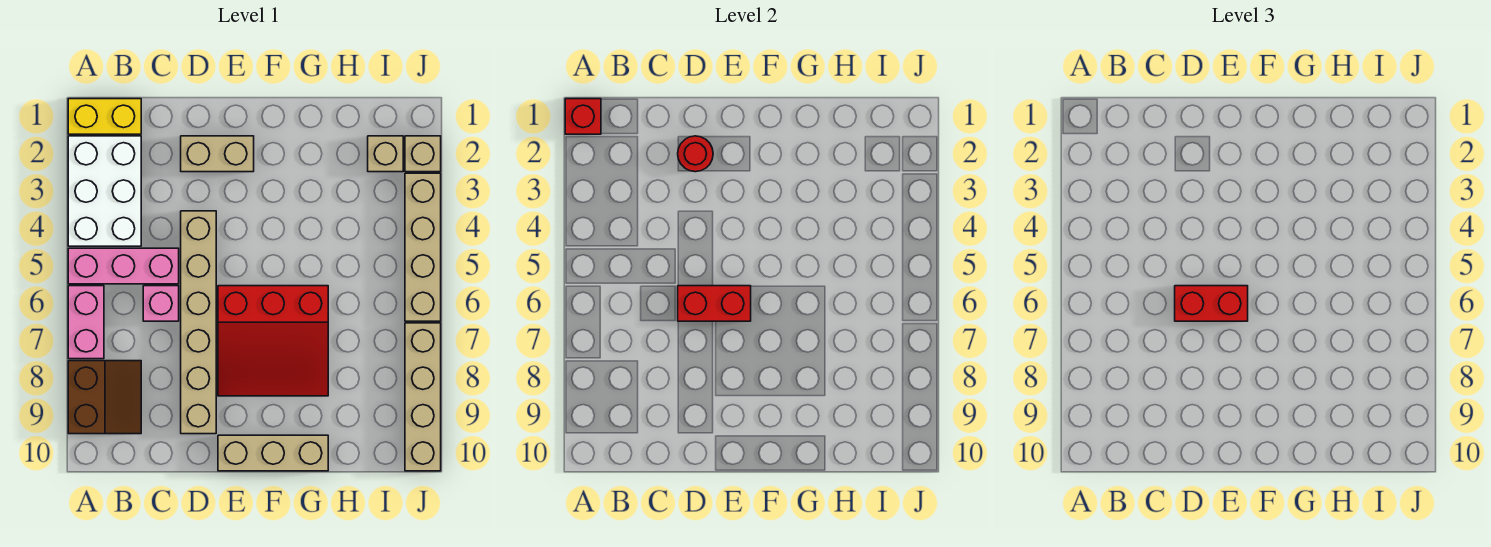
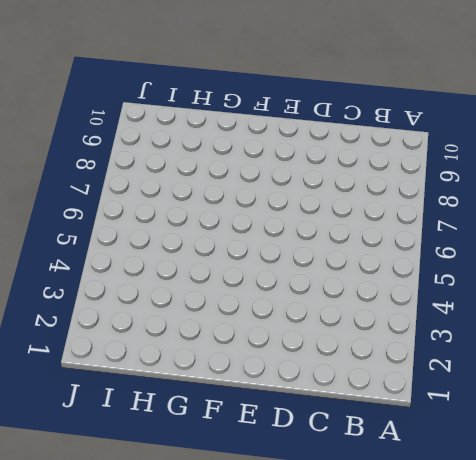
none -> yellow 1x2 brick [68,99,141,134]
none -> white 2x3 brick [68,136,141,246]
none -> pink 1x3 brick [68,248,179,284]

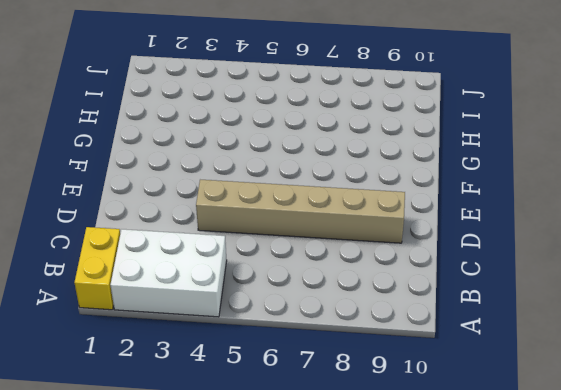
none -> pink 1x3 brick [68,248,179,284]
none -> pink 1x2 brick [68,286,104,359]
none -> brown 2x2 slope [68,361,141,434]

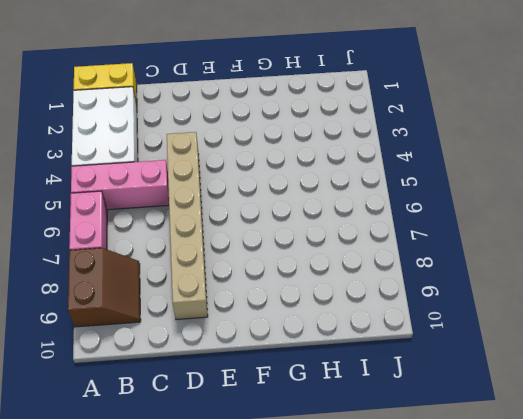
none -> pink 1x1 brick [143,286,179,321]
none -> tan 1x2 brick [181,136,254,172]
none -> red 3x3 slope [218,286,328,396]

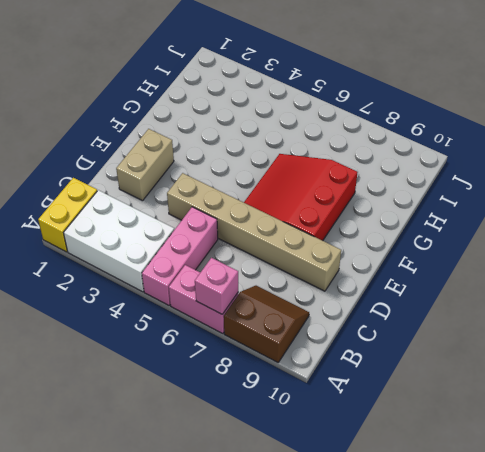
pink 1x1 brick [195,258,238,314] -> pink 1x1 brick moved to [143,286,179,321]
red 3x3 slope [244,154,358,241] -> red 3x3 slope turned to [218,286,328,396]
none -> tan 1x3 brick [218,435,328,471]
none -> tan 1x1 brick [368,136,403,172]
none -> tan 1x1 brick [405,136,441,172]

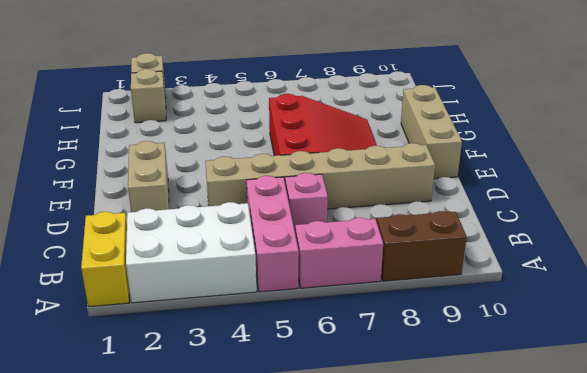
none -> tan 1x4 brick [405,173,441,321]
none -> tan 1x4 brick [405,323,441,471]
none -> red 1x1 brick [565,99,601,134]

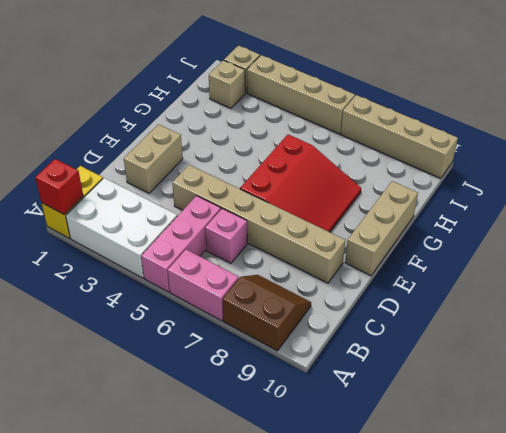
none -> red 1x1 round brick [678,136,713,172]
none -> red 1x2 brick [678,286,751,321]
none -> red 1x2 brick [1175,286,1248,321]

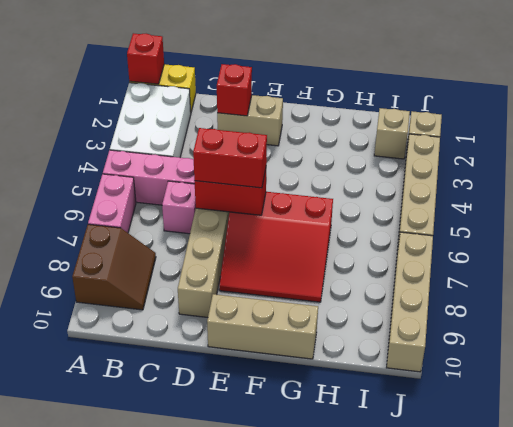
red 1x1 brick [217,64,252,116] -> red 1x1 round brick [678,136,713,172]

